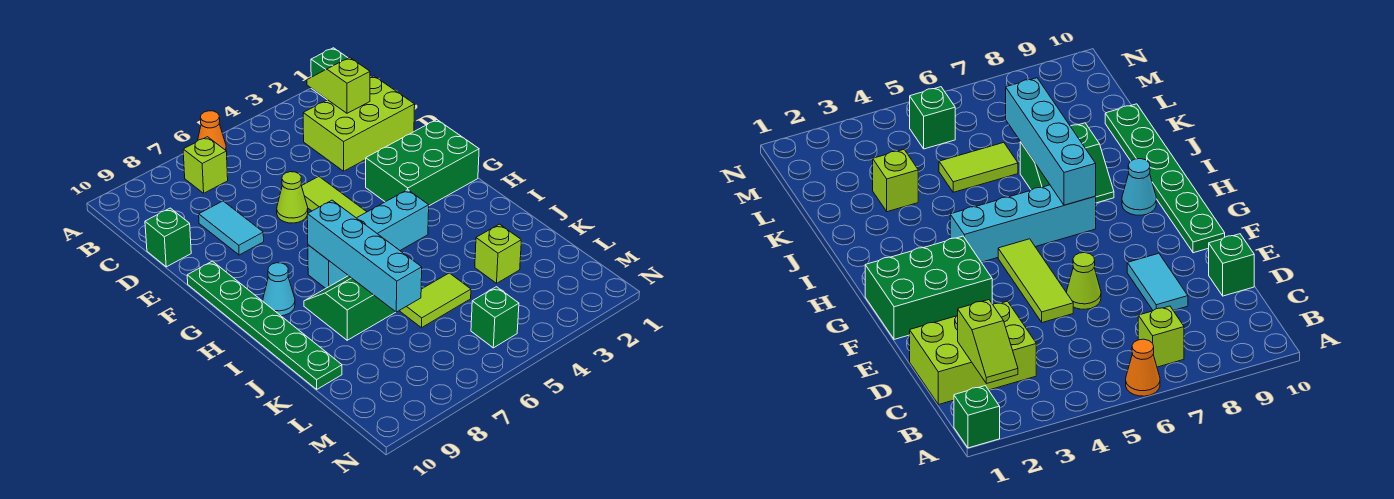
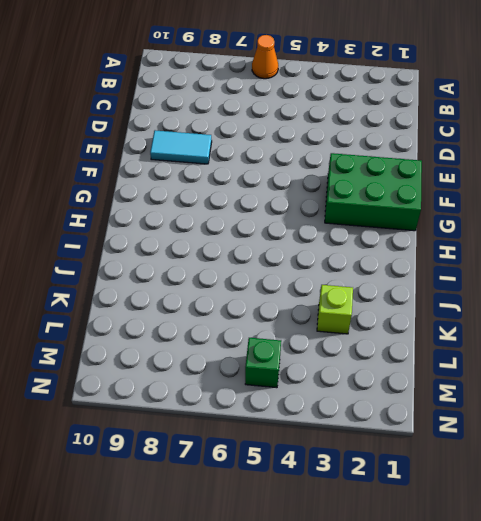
cyan 1x2 tile [150,130,212,164] -> cyan 1x2 tile turned to [199,201,264,255]
none -> green 1x1 brick [311,48,348,99]
none -> lime 1x1 brick [183,137,228,193]
none -> lime 2x3 brick [303,76,415,171]

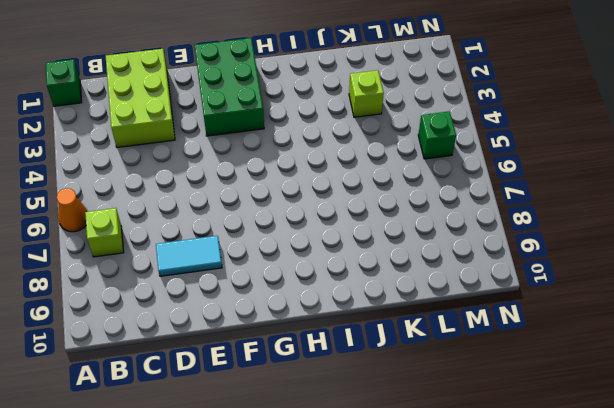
none -> green 1x1 brick [145,208,191,267]
none -> lime 1x3 tile [302,177,366,218]
none -> lime 1x1 cone [277,172,308,223]

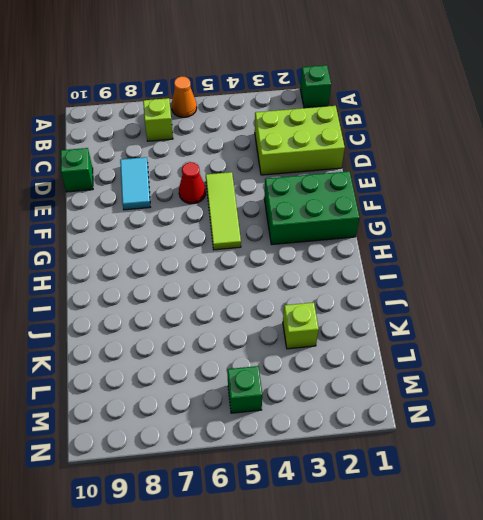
red 1x1 cone [179,162,206,204] -> lime 1x1 cone [277,172,308,223]
none -> green 1x6 plate [187,261,342,389]
none -> cyan 1x4 brick [308,190,429,288]
none -> cyan 1x1 cone [263,263,295,316]

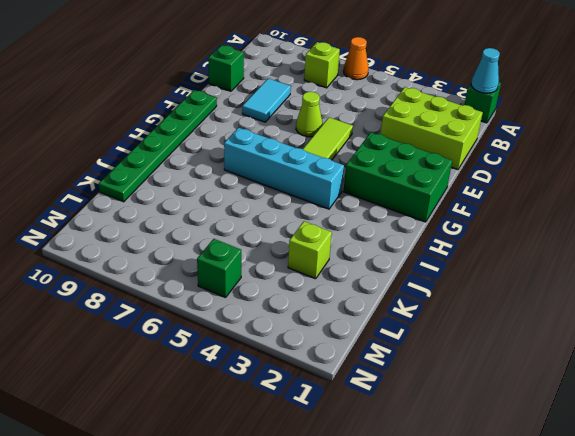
cyan 1x1 cone [471,48,500,93] -> cyan 1x1 cone moved to [263,263,295,316]
none -> green 2x2 slope [304,276,395,340]
none -> lime 1x2 tile [400,273,471,328]
none -> lime 1x2 slope [307,57,370,113]

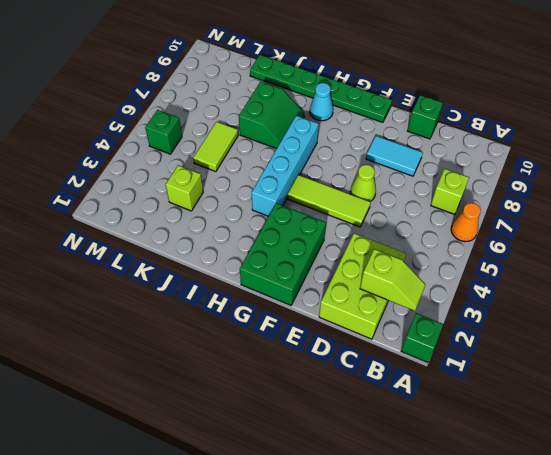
none -> cyan 1x4 brick [307,200,422,312]

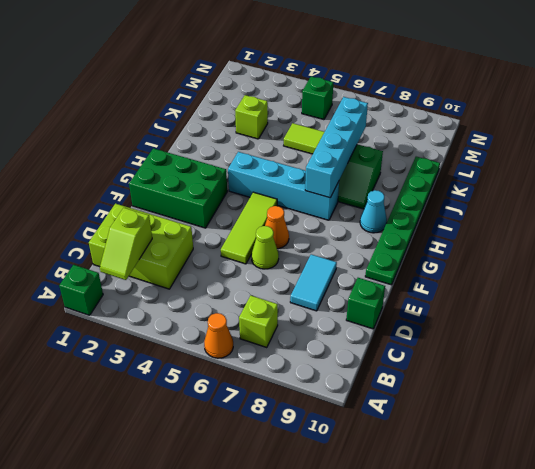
orange 1x1 cone [265,206,289,249] -> none

